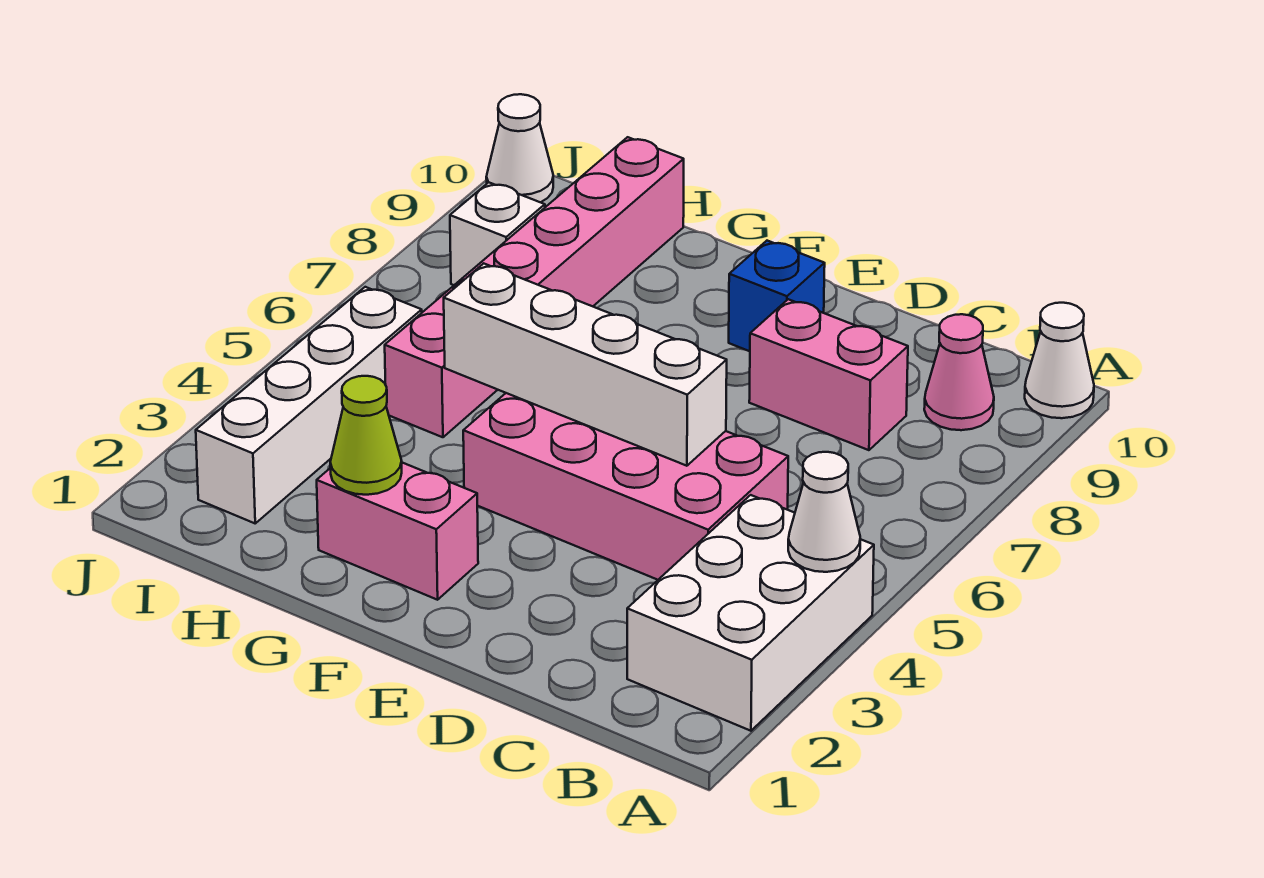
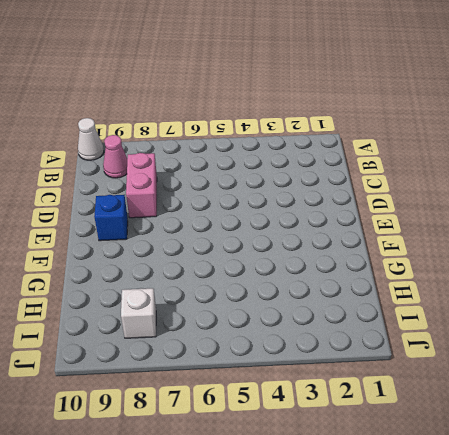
none -> white 2x3 brick [627,495,874,731]
none -> pink 2x4 brick [463,393,788,580]
none -> pink 1x2 brick [317,463,478,600]

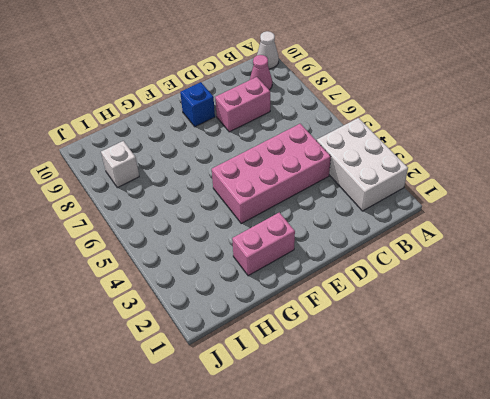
none -> pink 1x6 brick [385,137,684,437]
none -> white 1x4 brick [196,287,422,523]
none -> white 1x1 cone [486,94,553,202]

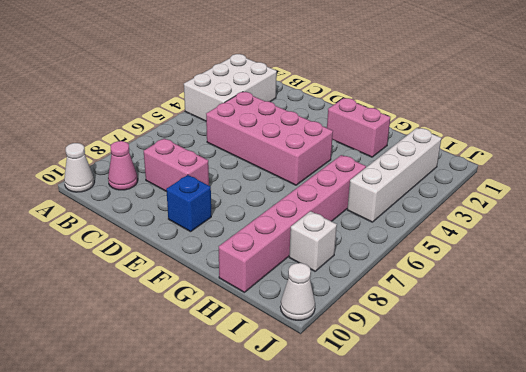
none -> white 1x1 cone [788,452,860,572]
none -> white 1x4 brick [444,263,727,466]
none -> lime 1x1 cone [330,376,402,495]

